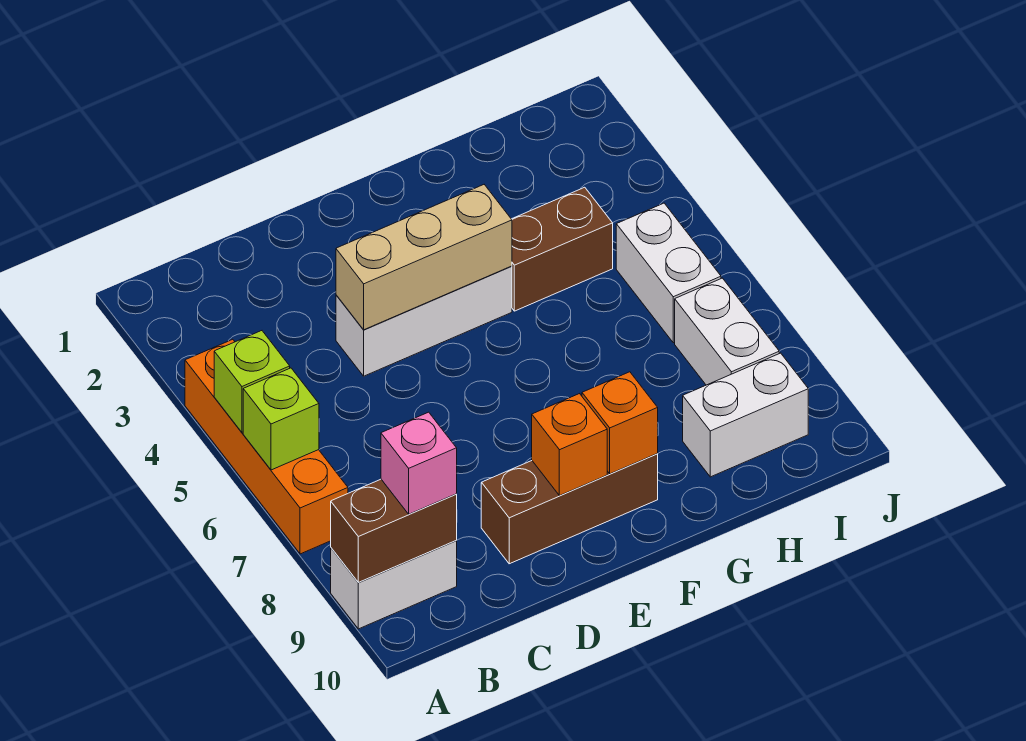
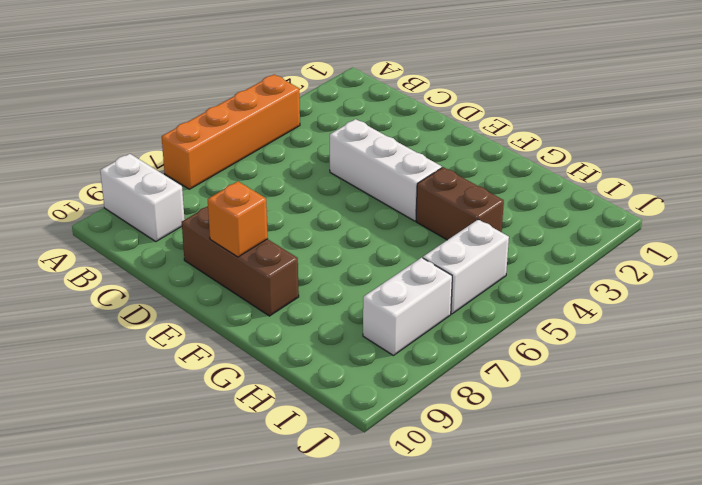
none -> white 1x2 brick [683,353,808,477]
none -> lime 1x1 brick [214,331,290,432]
none -> lime 1x1 brick [243,368,319,470]

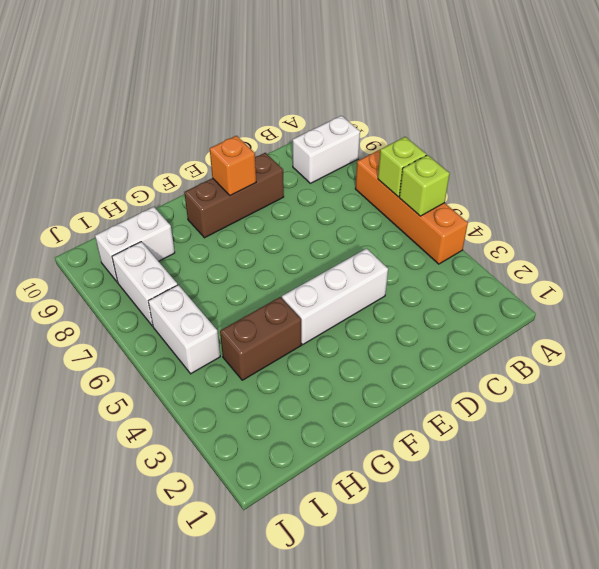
none -> brown 1x2 brick [331,479,457,582]
none -> tan 1x3 brick [336,185,512,330]
none -> orange 1x1 brick [582,372,658,474]

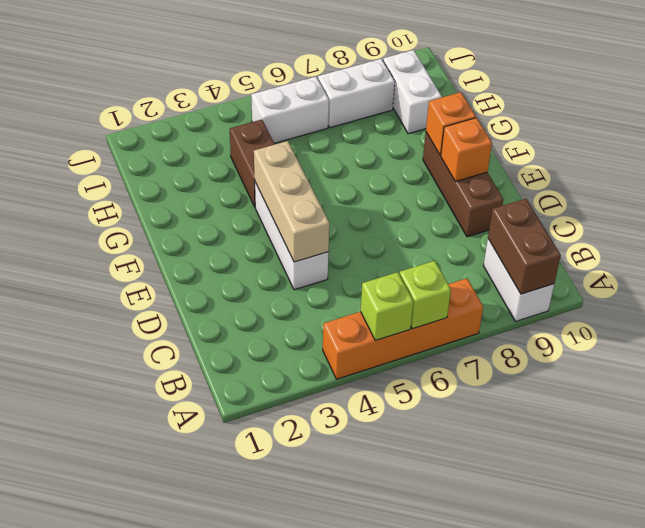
none -> pink 1x1 brick [381,412,457,514]

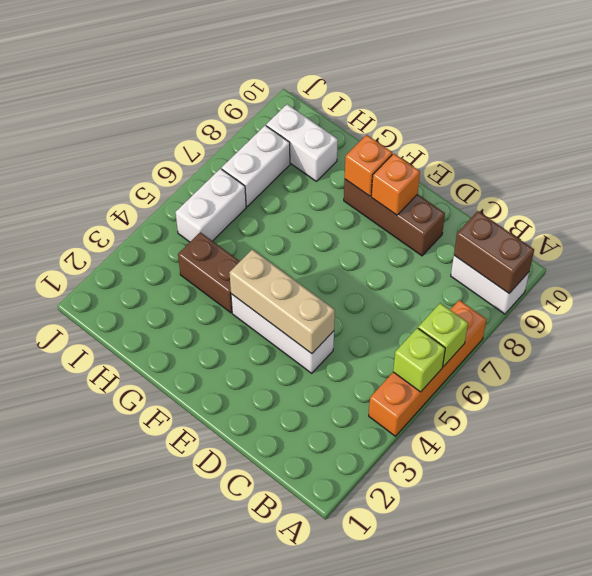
none -> pink 1x1 brick [381,412,457,514]

